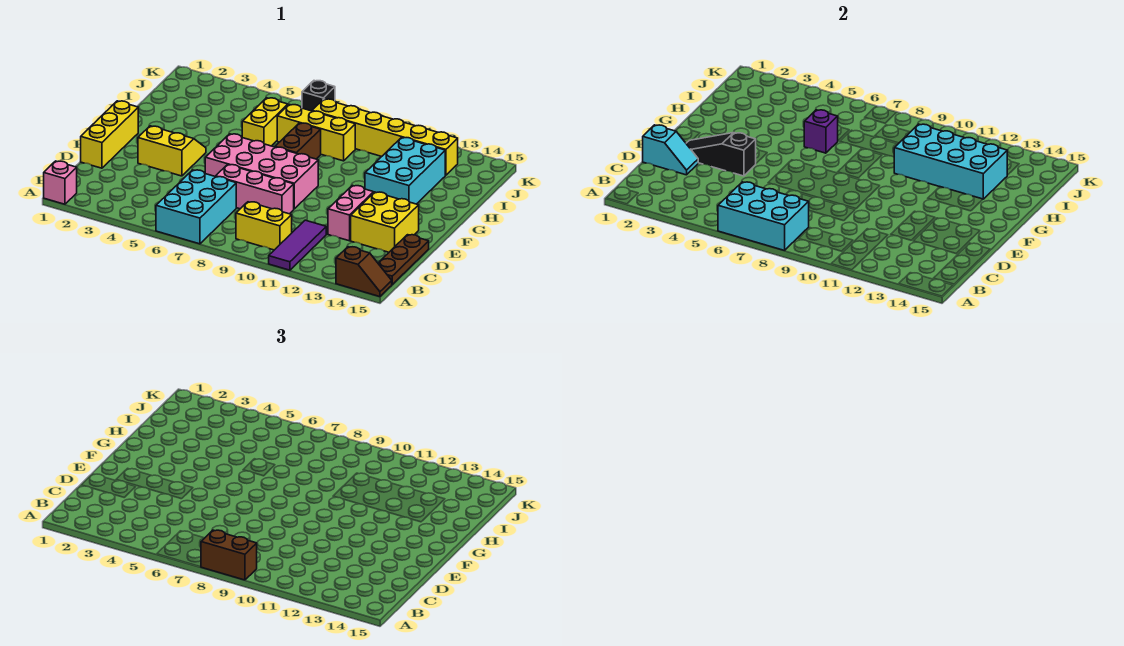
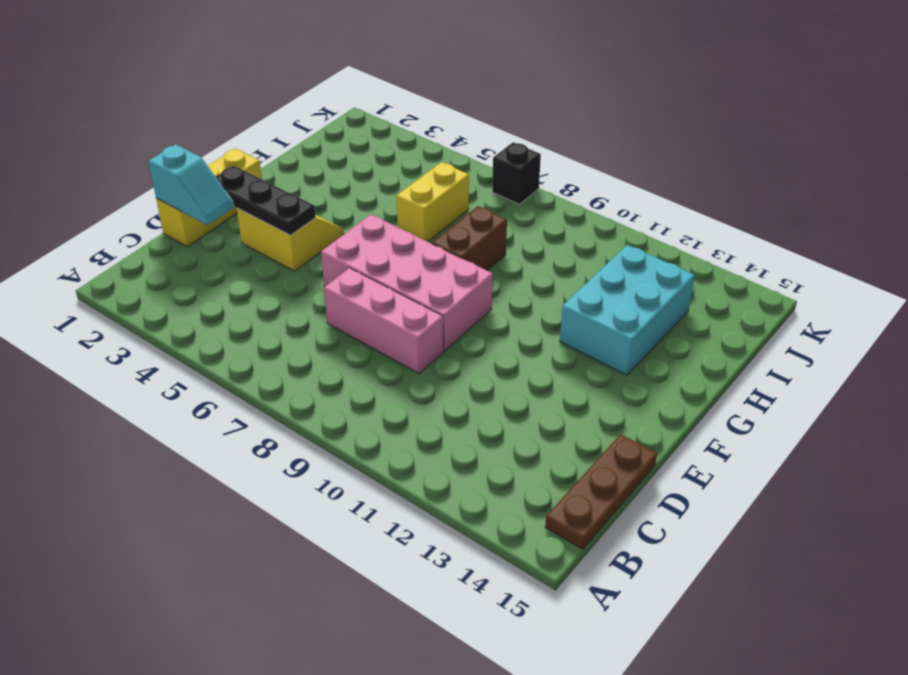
black 1x3 plate [216,166,316,235] -> black 1x3 slope [686,133,756,176]
none -> pink 1x1 brick [44,161,77,204]
none -> cyan 2x3 brick [156,170,236,244]
none -> purple 1x3 tile [269,220,326,270]

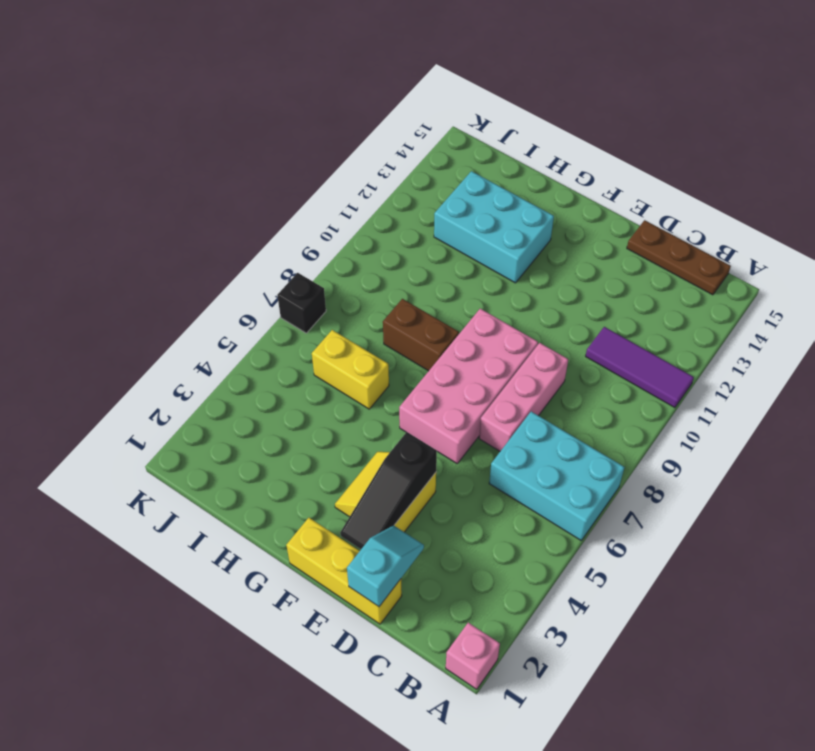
none -> brown 1x2 slope [336,247,392,297]
none -> yellow 1x2 brick [236,202,292,250]
none -> pink 1x2 brick [328,185,374,241]

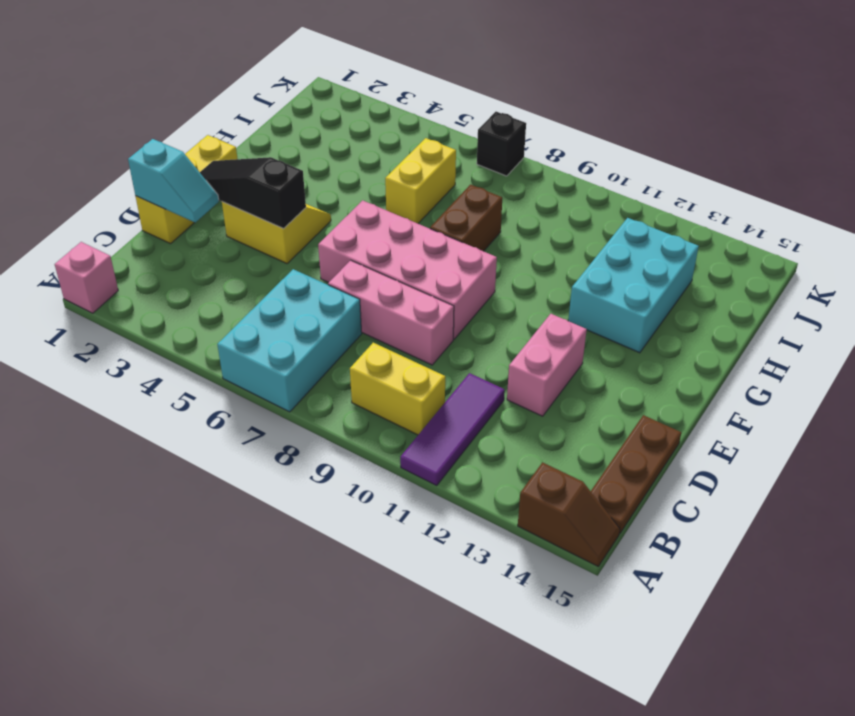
none -> yellow 2x2 brick [351,192,419,252]
none -> yellow 1x3 brick [277,105,355,161]
none -> yellow 1x6 brick [312,99,458,175]

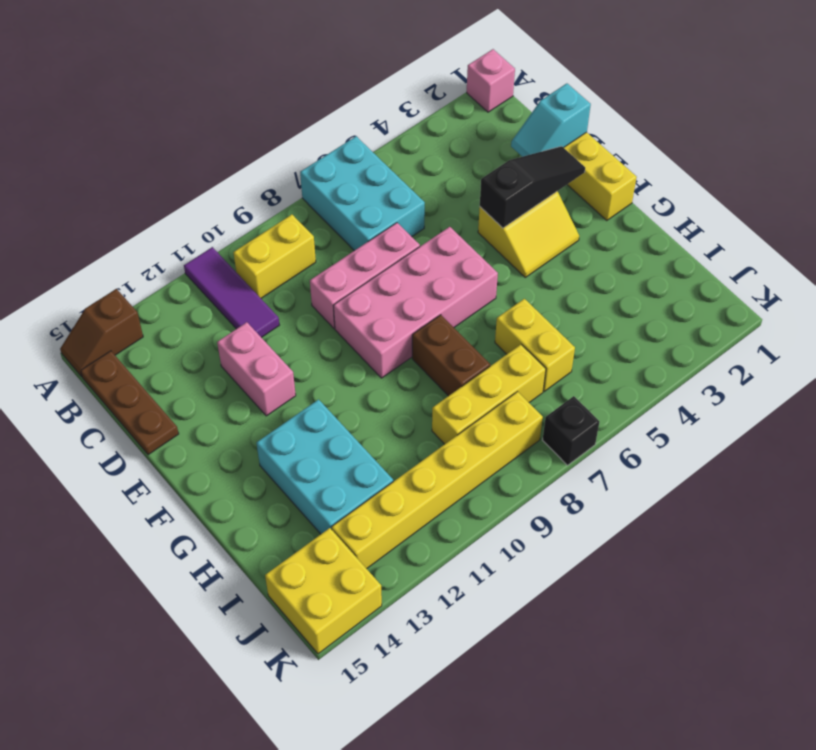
yellow 2x2 brick [265,528,382,654] -> yellow 2x2 brick moved to [351,192,419,252]
none -> cyan 2x3 brick [718,182,809,250]
none -> purple 1x1 brick [804,110,838,153]
none -> cyan 2x4 brick [894,124,1007,199]

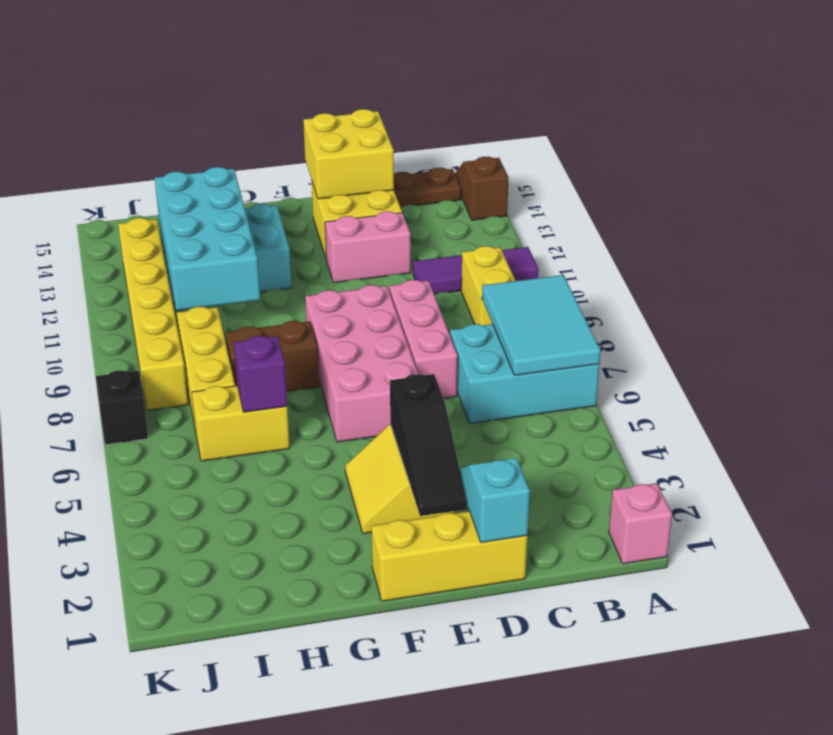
cyan 2x3 tile [482,275,601,375] -> cyan 2x3 brick [718,182,809,250]
yellow 2x2 brick [303,109,394,199] -> none
none -> brown 1x2 brick [201,530,257,580]

